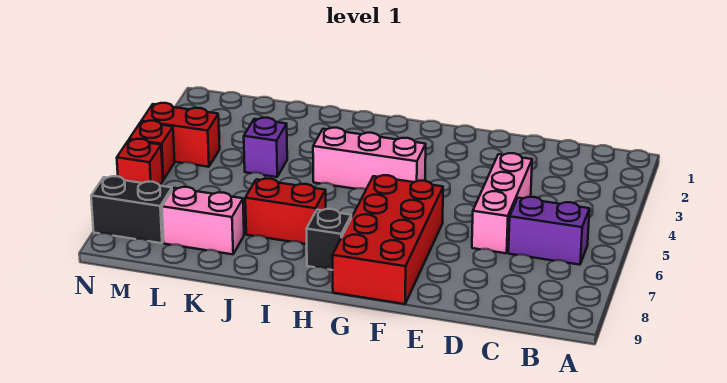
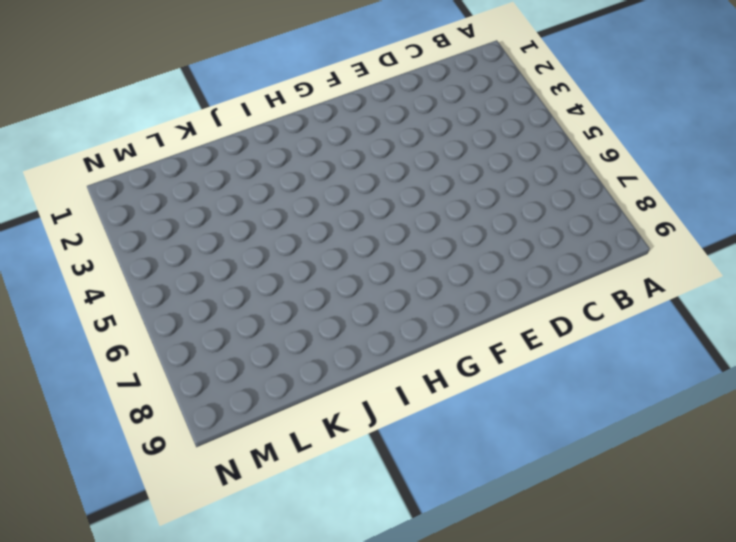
none -> purple 1x2 brick [508,197,589,265]
none -> pink 1x3 brick [472,153,532,253]
none -> red 2x4 brick [333,175,443,304]

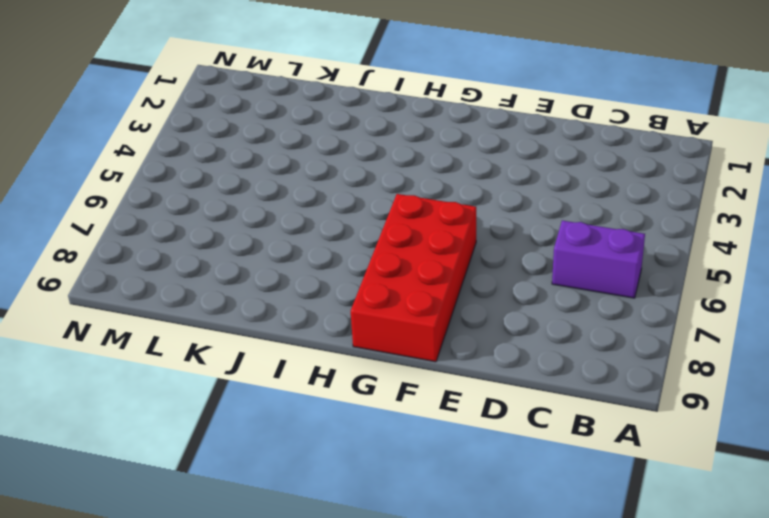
none -> pink 1x3 brick [472,153,532,253]
none -> pink 1x3 brick [313,128,426,189]
none -> black 1x1 brick [307,209,351,270]

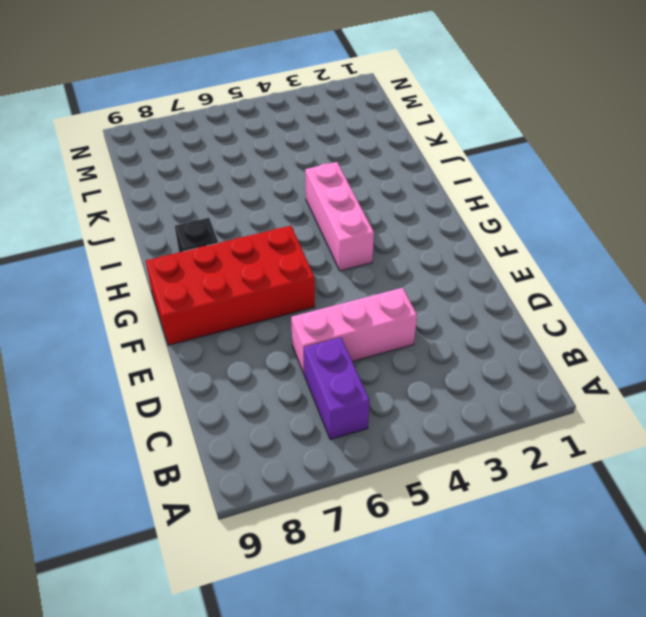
none -> red 1x2 brick [245,179,326,244]
none -> purple 1x1 brick [244,118,287,177]
none -> pink 1x2 brick [162,187,244,254]

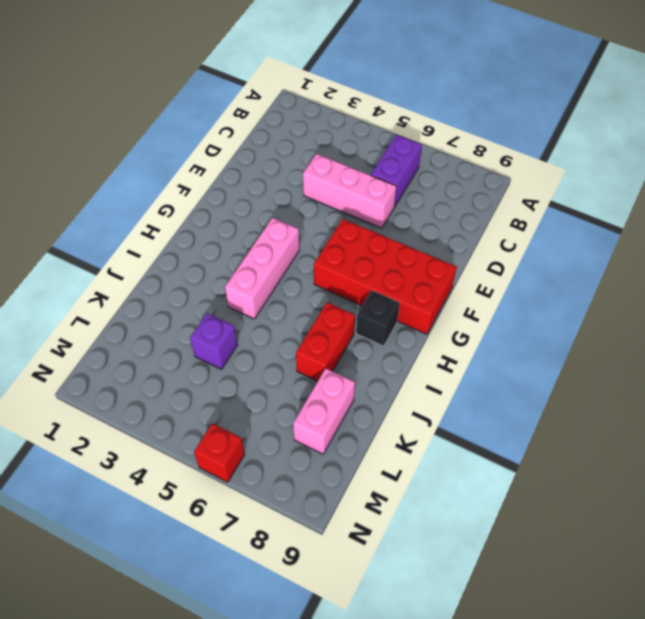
none -> red 1x2 brick [141,103,220,167]
none -> black 1x2 brick [91,176,172,243]
none -> red 1x1 brick [129,121,175,180]

